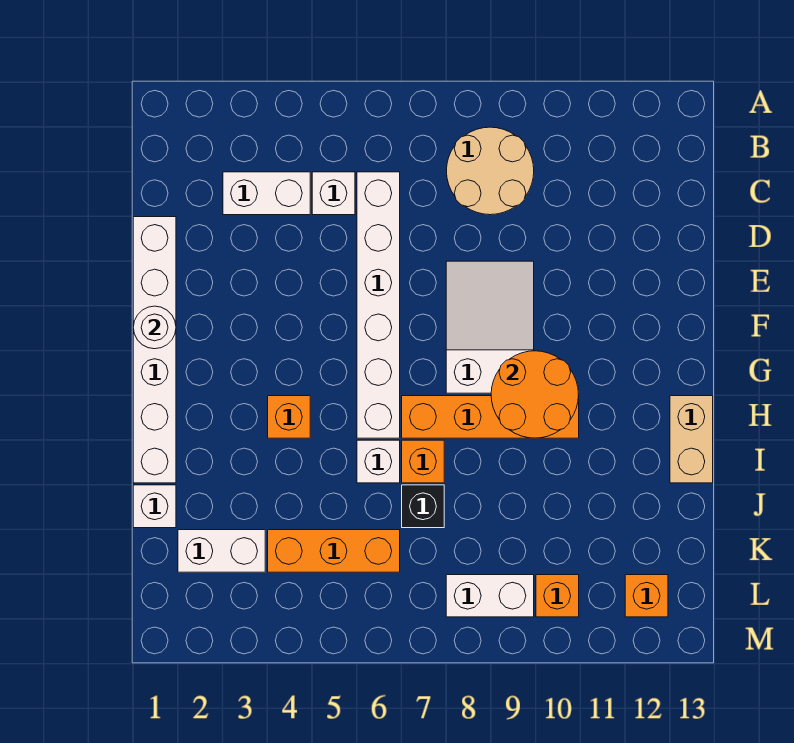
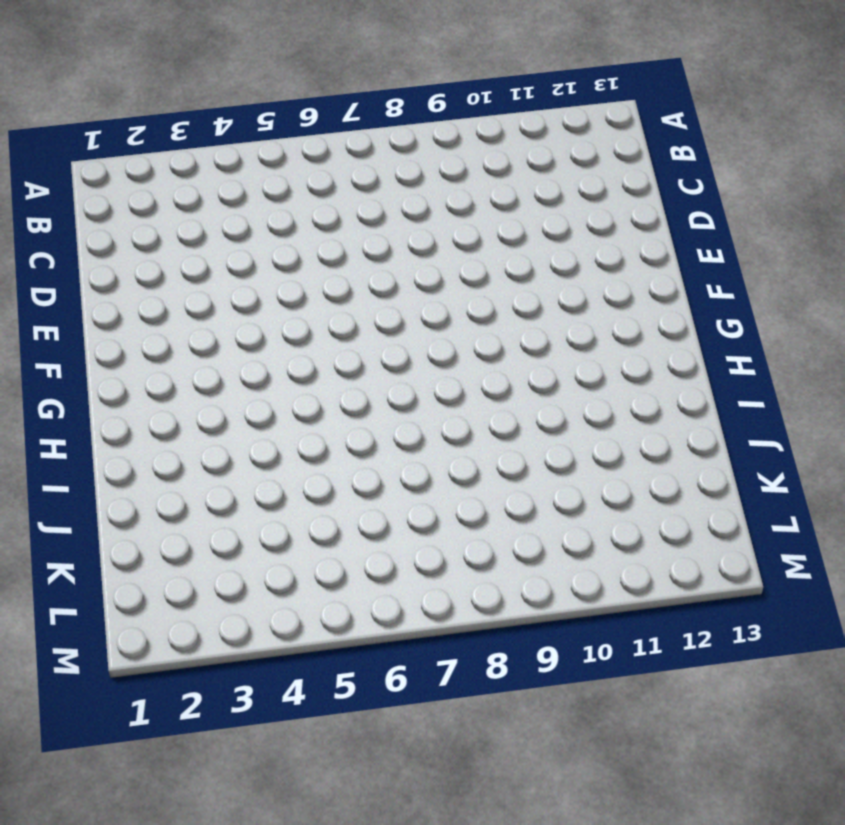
none -> tan 2x2 round brick [447,127,534,215]
none -> white 1x2 brick [223,172,310,215]
none -> white 1x1 brick [312,172,355,215]

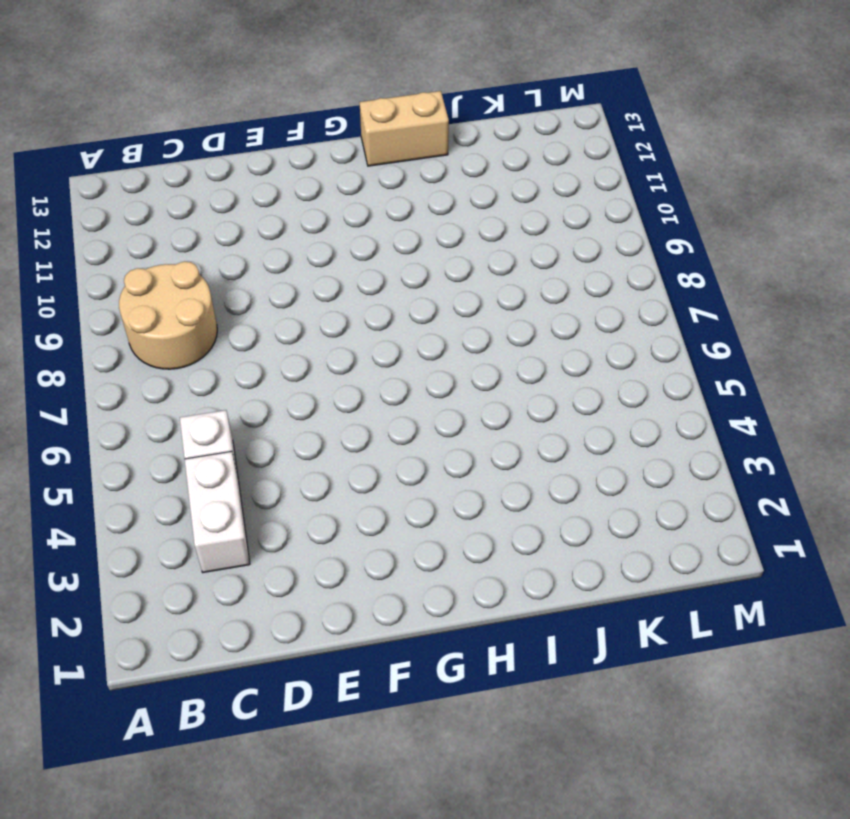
none -> white 1x6 brick [357,172,400,438]
none -> white 1x6 brick [133,217,176,483]
none -> white 2x3 slope [446,261,534,393]

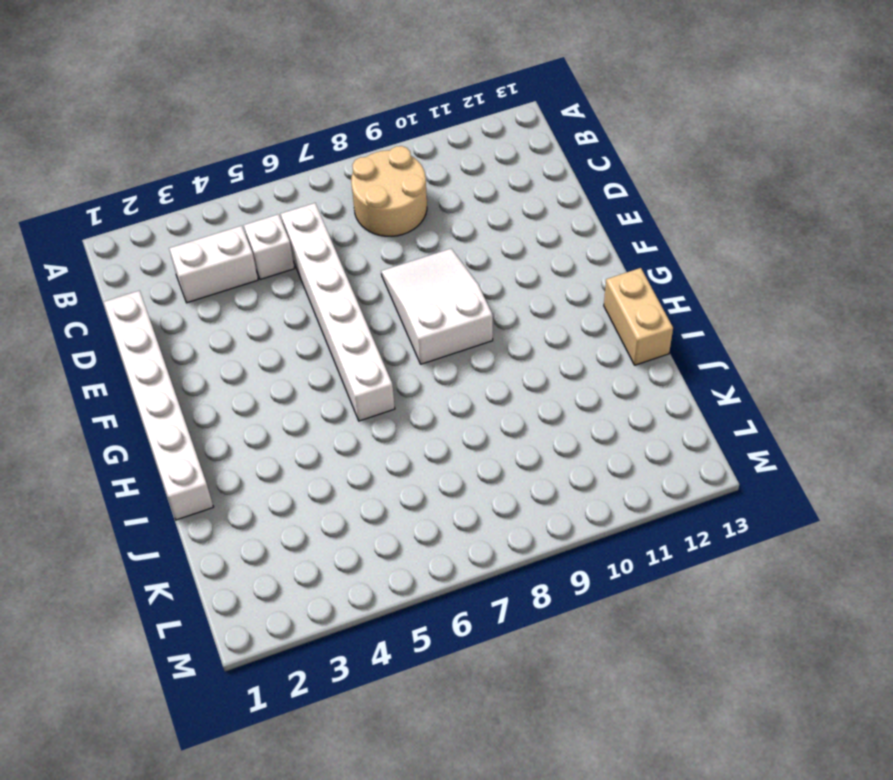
none -> orange 1x1 brick [268,396,310,438]
none -> orange 1x4 brick [402,396,579,438]
none -> white 1x1 brick [357,440,400,483]

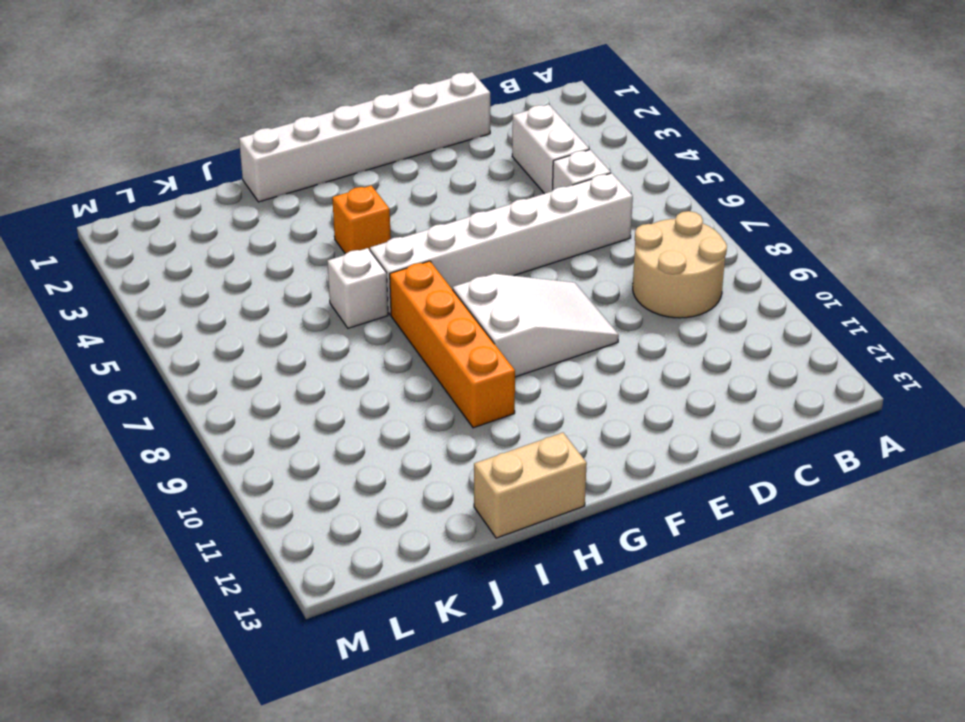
none -> orange 1x1 brick [402,440,444,483]
none -> white 1x1 brick [133,485,176,528]
none -> black 1x1 brick [402,485,444,528]

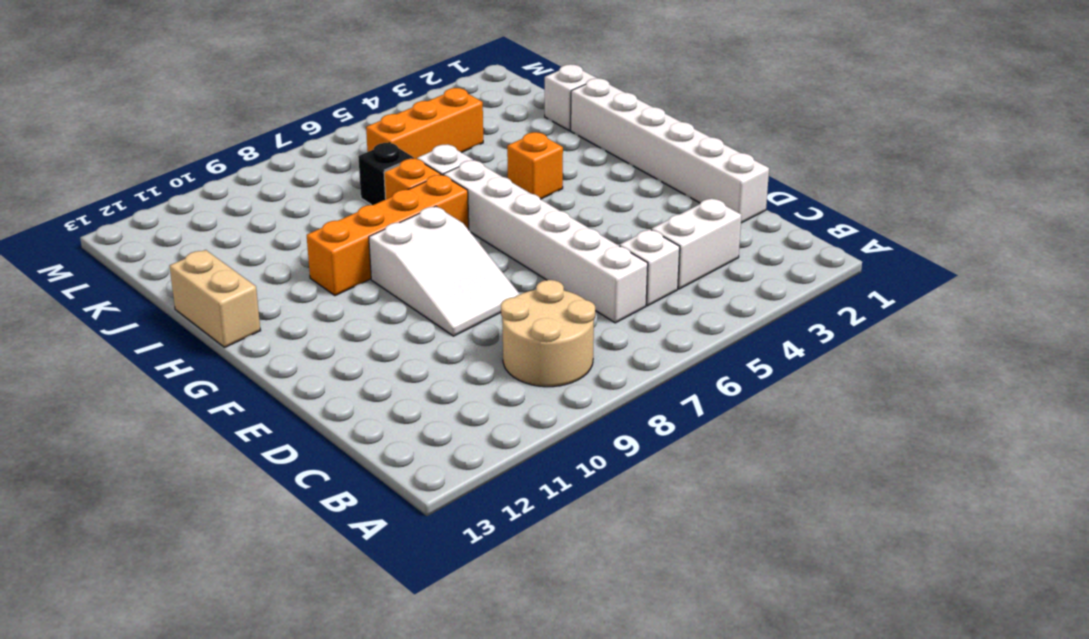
none -> white 1x2 brick [178,530,265,572]
none -> white 1x2 brick [446,575,534,617]
none -> orange 1x1 brick [536,575,579,617]

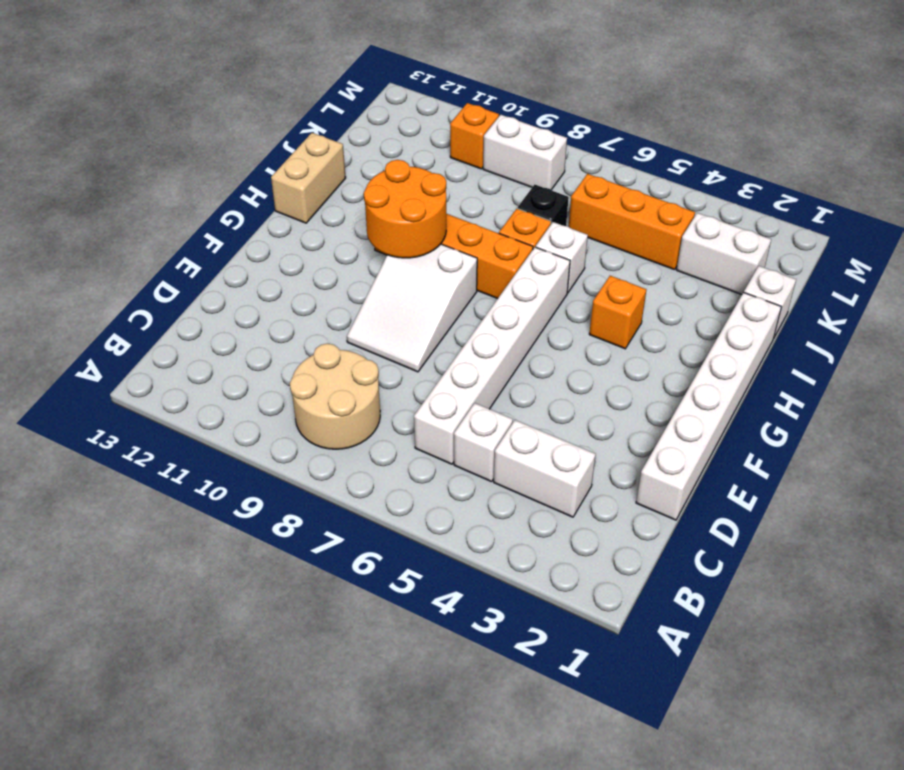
none -> orange 1x1 brick [625,575,668,617]
none -> white 1x1 round brick [133,306,176,349]

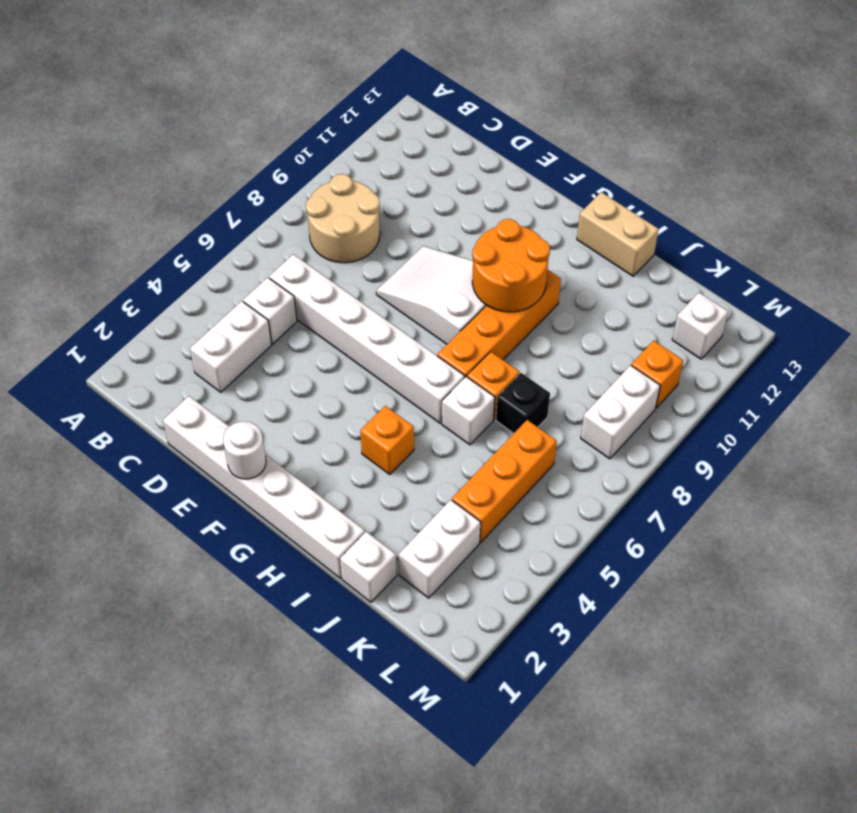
white 1x1 brick [672,293,728,359] -> orange 1x1 brick [625,575,668,617]

